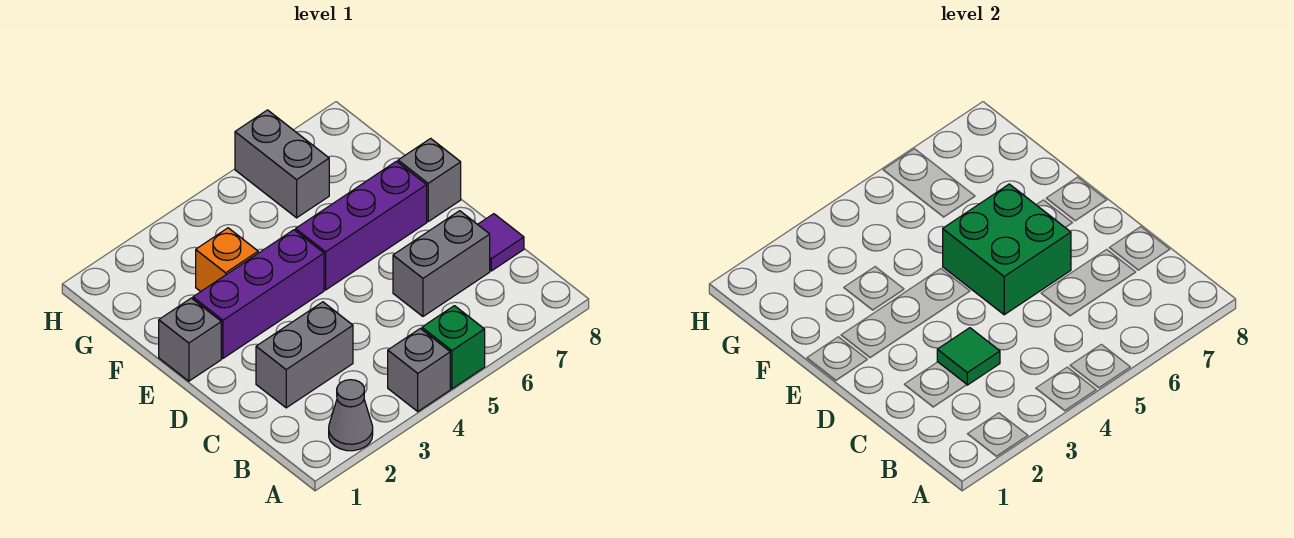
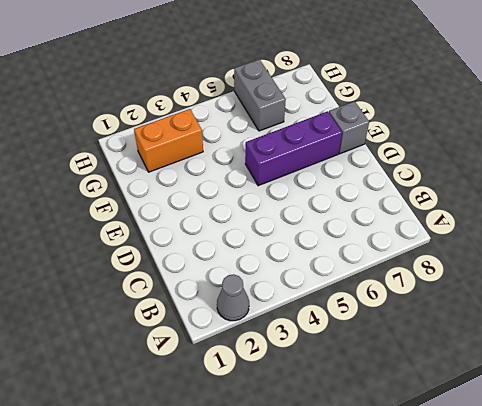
orange 1x2 brick [134,109,203,172] -> none
none -> grey 1x1 brick [388,329,450,411]
none -> green 1x1 brick [422,306,485,389]
none -> grey 1x2 brick [256,302,353,408]

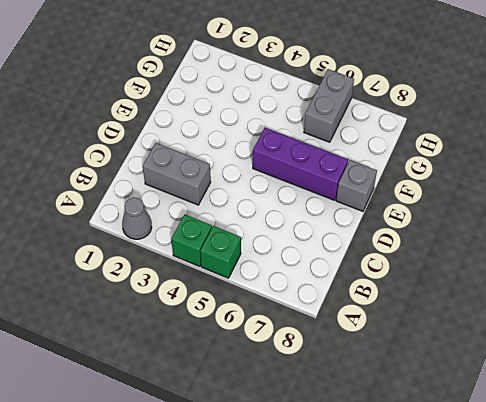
green 1x1 brick [171,215,212,266] -> grey 1x1 brick [388,329,450,411]
none -> grey 1x2 brick [393,211,490,316]
none -> purple 1x1 tile [478,214,524,271]
none -> grey 1x1 brick [159,298,221,381]

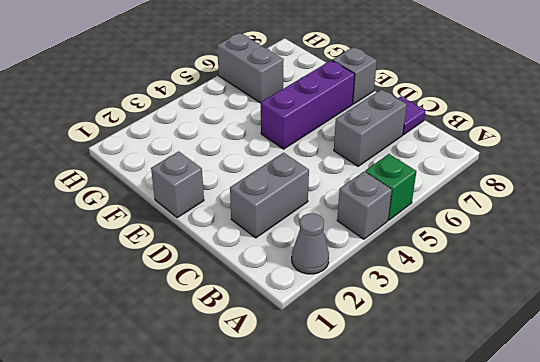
none -> purple 1x3 brick [193,230,324,358]
none -> orange 1x1 brick [196,228,258,292]
none -> green 1x1 tile [937,328,1000,385]

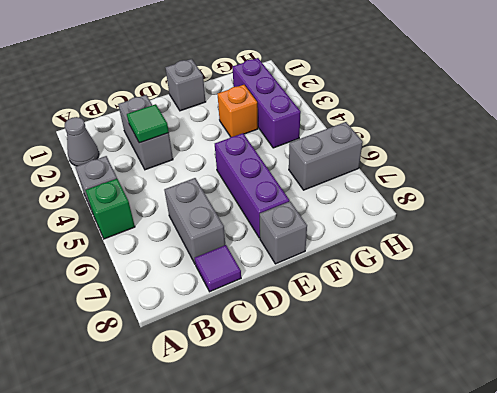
purple 1x3 brick [233,58,301,148] -> purple 1x3 brick moved to [193,230,324,358]
none -> green 2x2 brick [943,184,1071,315]

